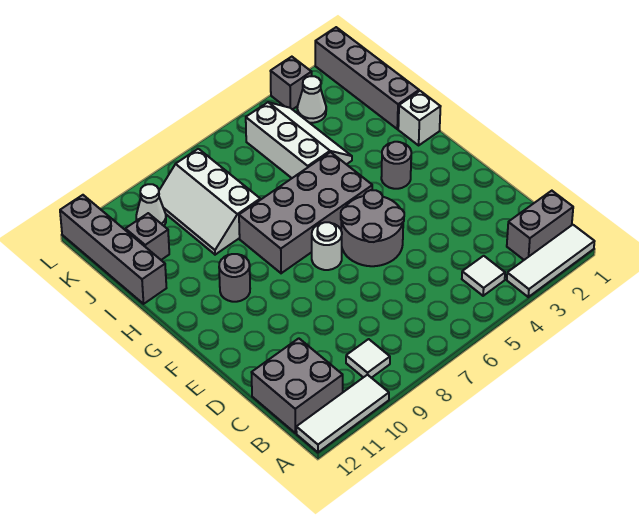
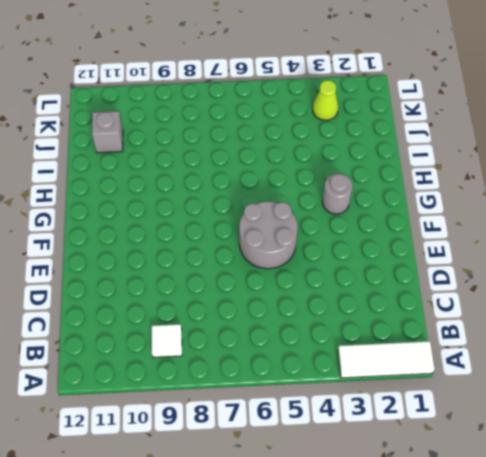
lime 1x1 cone [313,80,338,120] -> white 1x1 cone [297,76,326,123]
none -> white 1x3 tile [296,375,389,452]
none -> grey 1x2 brick [507,191,573,260]
none -> white 1x1 tile [462,256,505,296]

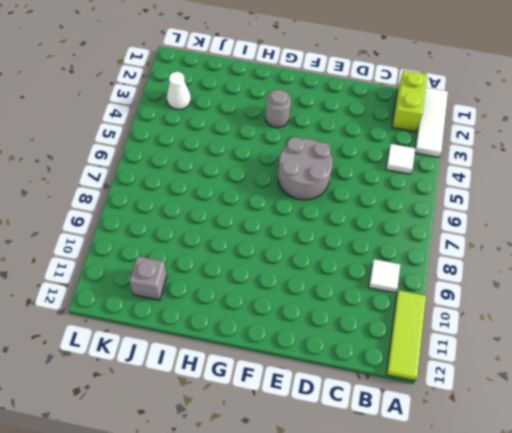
lime 1x3 tile [386,290,426,381] -> white 1x3 tile [296,375,389,452]
lime 1x2 brick [392,70,427,132] -> grey 1x2 brick [507,191,573,260]
none -> grey 2x2 brick [251,338,343,433]
none -> white 1x1 round brick [312,222,342,270]
none -> grey 2x4 brick [239,152,372,273]

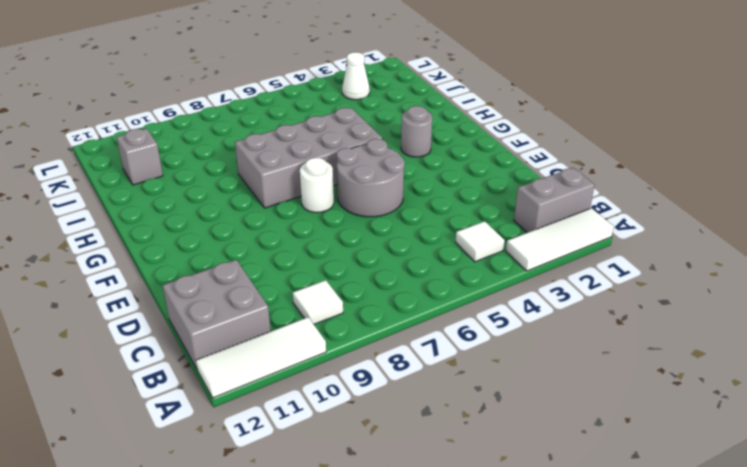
none -> grey 1x1 round brick [219,254,250,302]
none -> white 1x1 brick [398,91,441,145]
none -> grey 1x4 brick [315,27,419,129]

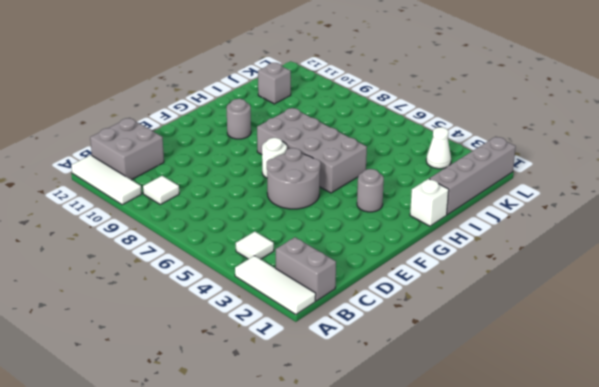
none -> white 2x3 slope [246,102,352,178]
none -> white 2x3 slope [159,149,260,255]
none -> grey 1x4 brick [60,195,166,304]

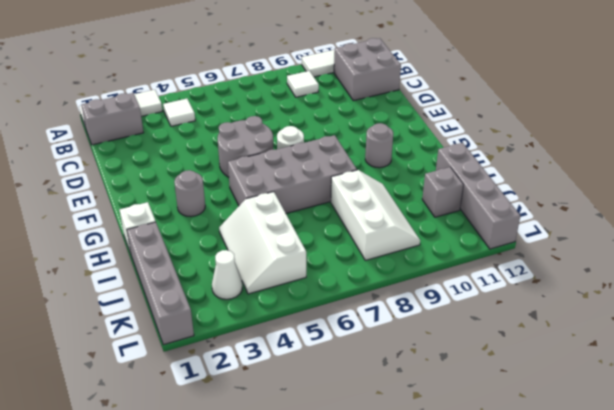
none -> white 1x1 cone [136,184,166,226]
none -> grey 1x1 brick [271,57,312,110]

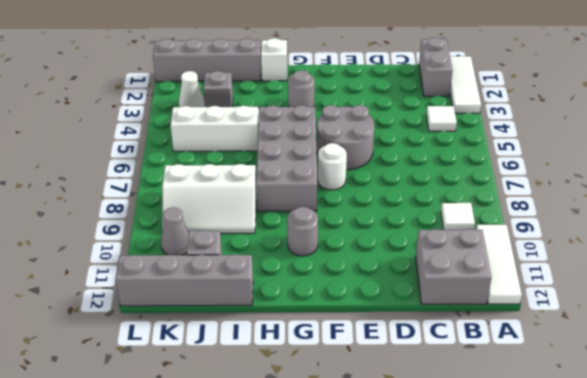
grey 1x1 brick [204,71,233,107] -> grey 1x1 brick moved to [271,57,312,110]
grey 1x1 cone [161,207,189,255] -> white 1x1 cone [136,184,166,226]

